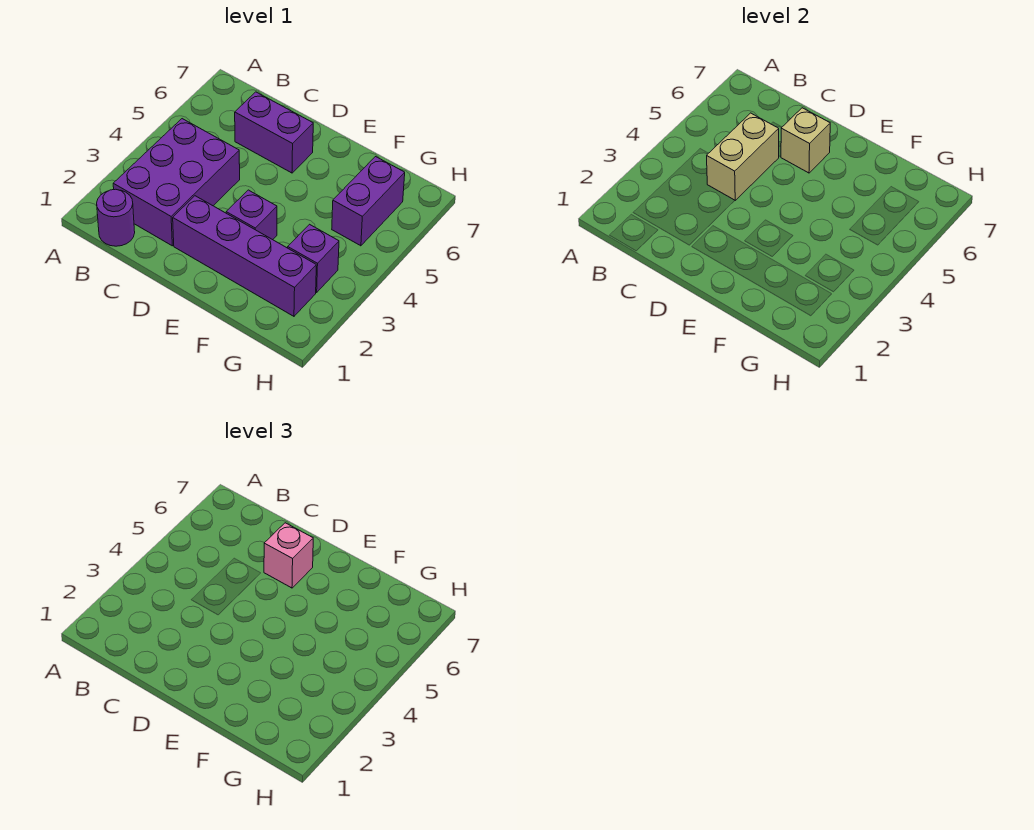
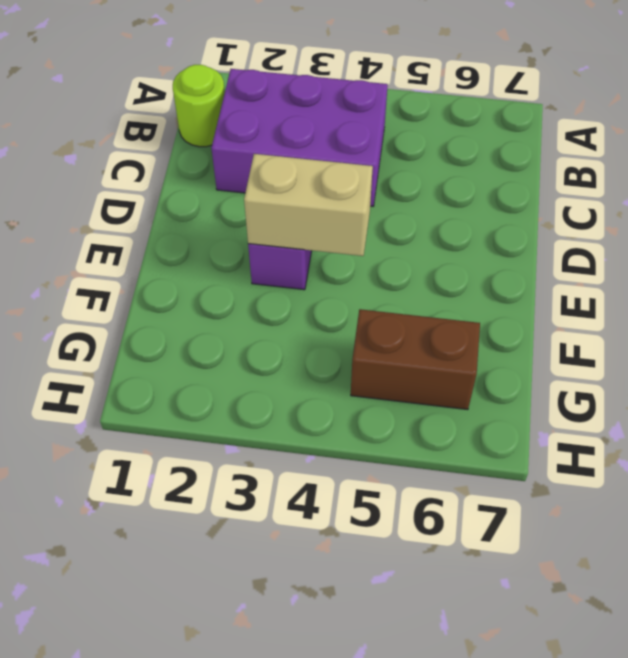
lime 1x1 round brick [173,65,225,147] -> purple 1x1 round brick [97,189,135,246]
tan 1x2 brick [244,154,373,256] -> tan 1x2 brick moved to [707,113,779,200]
brown 1x2 brick [351,309,480,410] -> purple 1x2 brick [332,157,405,246]
none -> purple 1x2 brick [235,92,313,173]
none -> purple 1x4 brick [173,196,316,316]

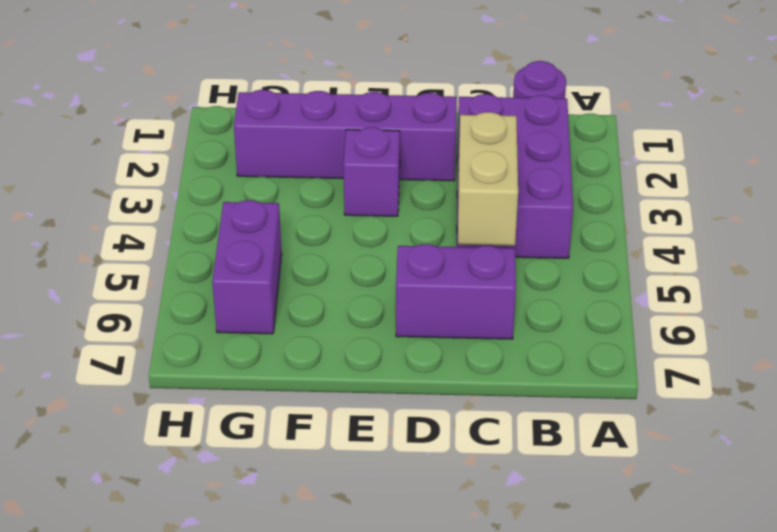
none -> purple 1x1 brick [288,224,339,292]
none -> tan 1x1 brick [781,108,830,173]

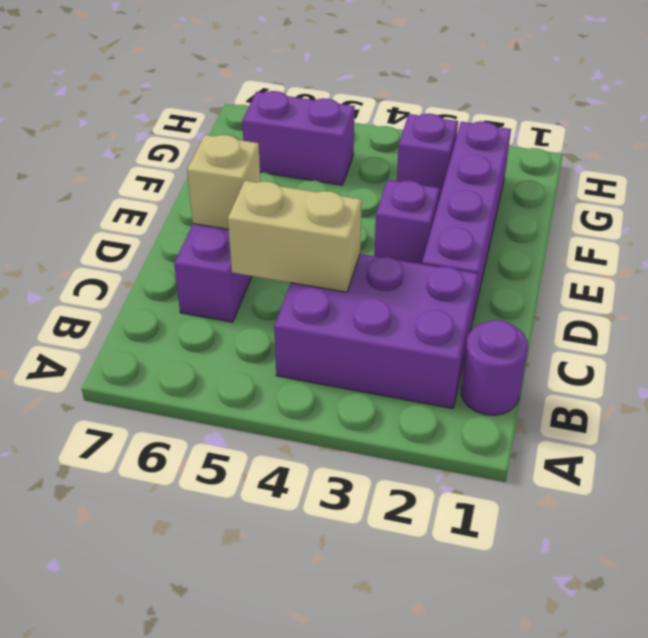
none -> pink 1x1 brick [264,523,313,588]

